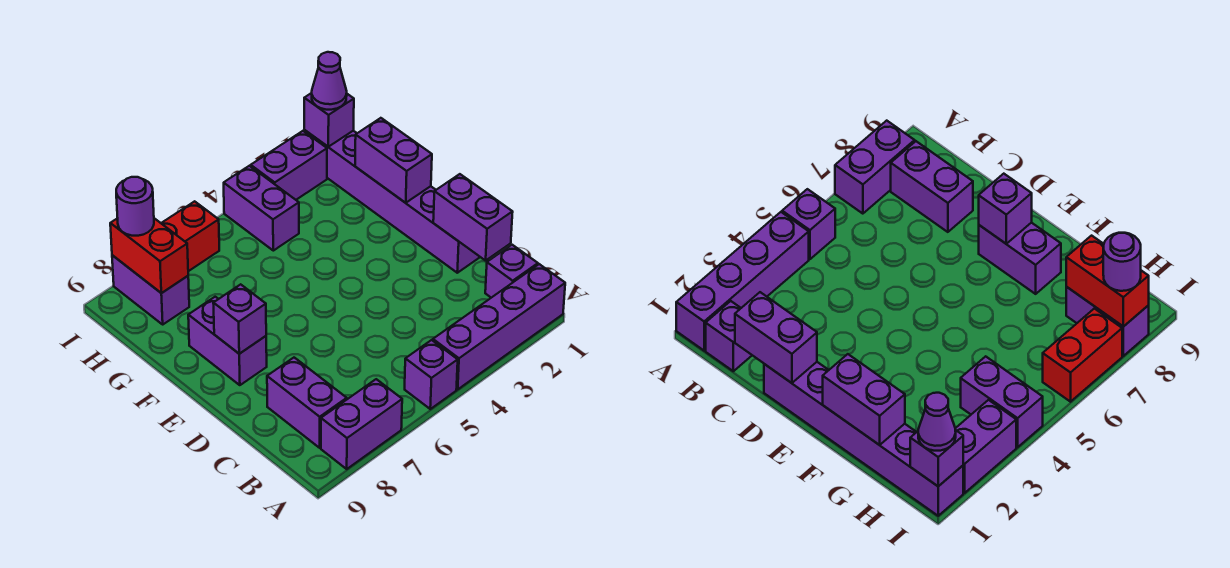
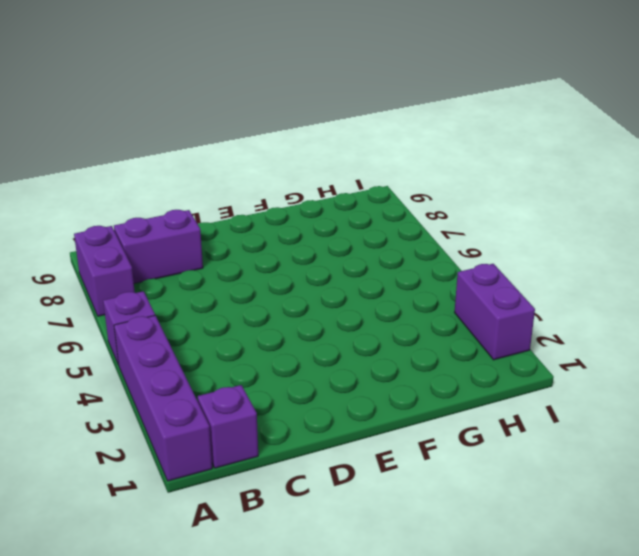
none -> purple 1x6 brick [304,130,480,273]
none -> purple 1x2 brick [188,297,267,385]
none -> purple 1x2 brick [224,166,299,251]

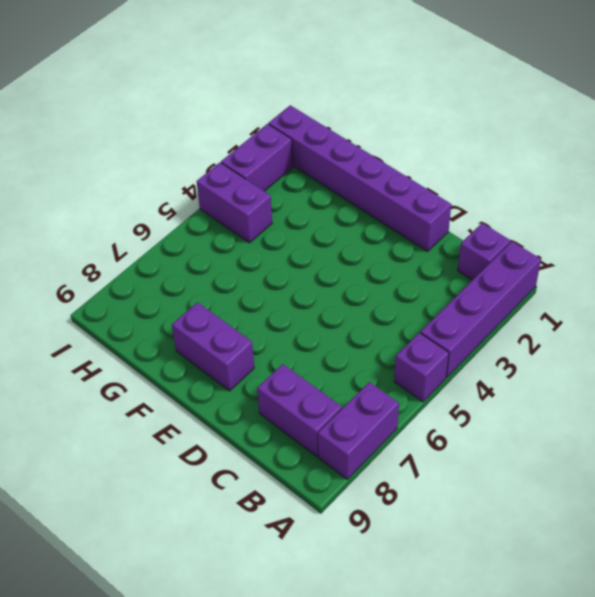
none -> purple 1x2 brick [112,255,189,324]
none -> red 1x2 brick [161,201,219,271]
none -> purple 1x2 brick [433,174,513,261]

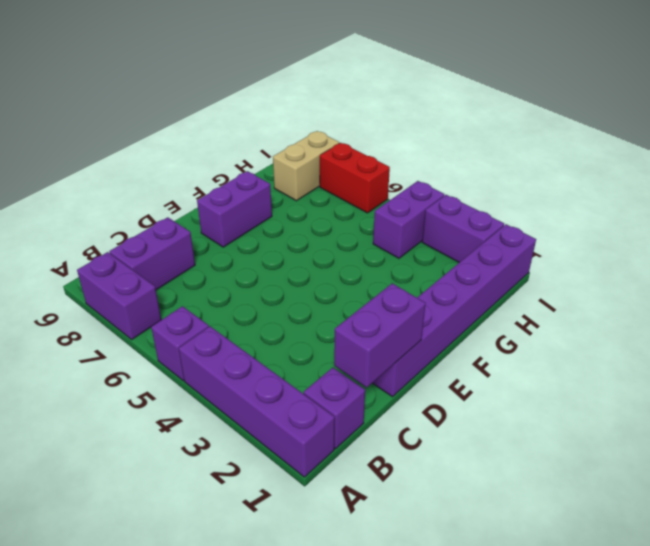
tan 1x2 brick [273,131,339,201] -> purple 1x2 brick [112,255,189,324]
none -> purple 1x1 brick [213,284,266,354]
none -> purple 1x2 brick [355,118,432,203]
none -> red 1x2 brick [110,218,188,293]

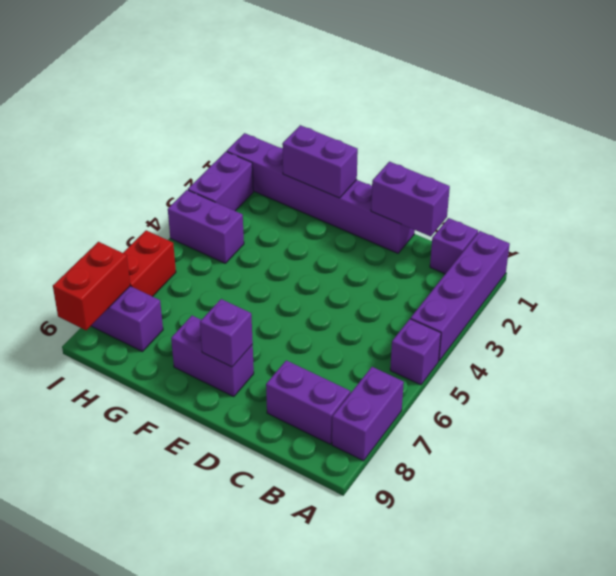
red 1x2 brick [53,242,130,330] -> red 1x2 brick turned to [110,218,188,293]
none -> purple 1x1 brick [304,93,354,147]
none -> purple 1x1 cone [312,52,347,110]
none -> purple 1x1 round brick [116,177,154,236]

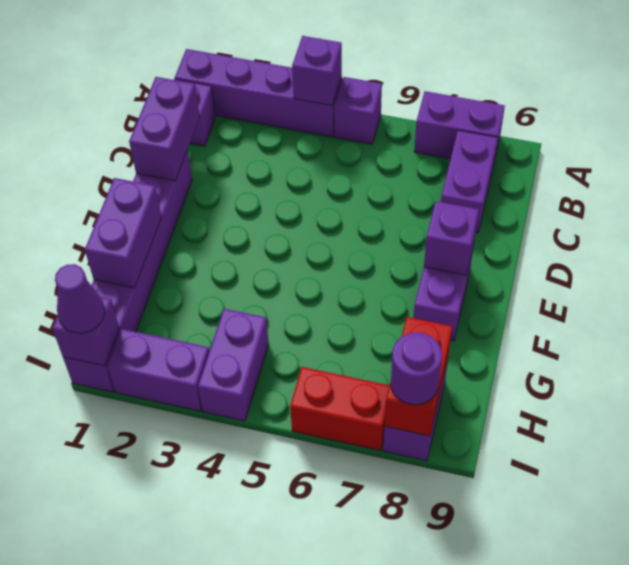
purple 1x1 brick [292,36,342,106] -> none

